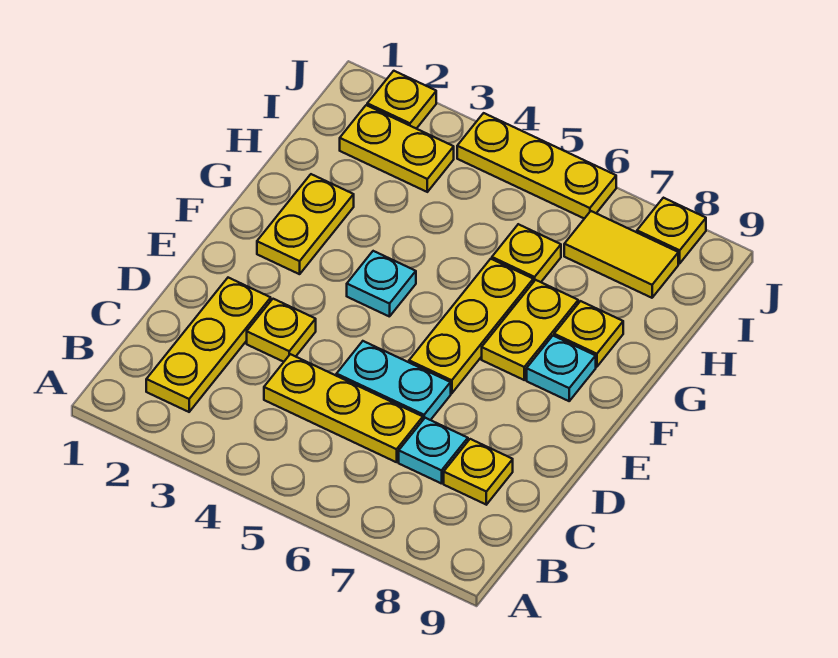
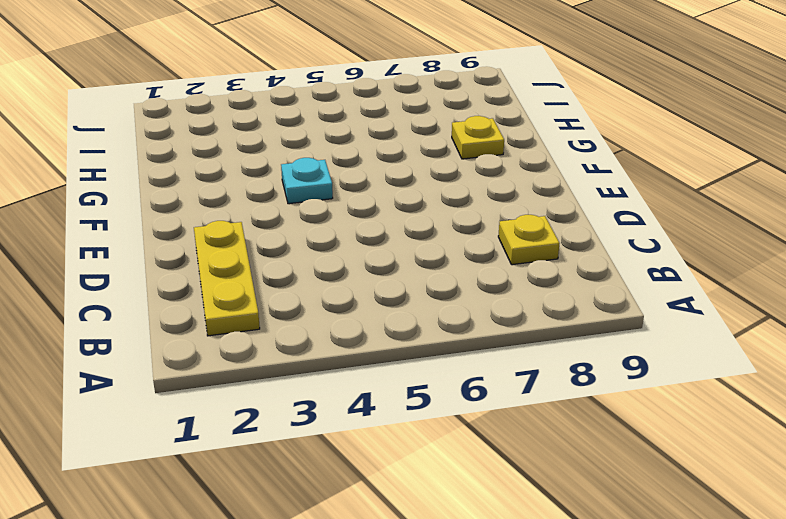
none -> yellow 1x3 plate [264,354,423,462]
none -> cyan 1x1 plate [399,418,468,484]
none -> yellow 1x1 plate [247,299,316,362]

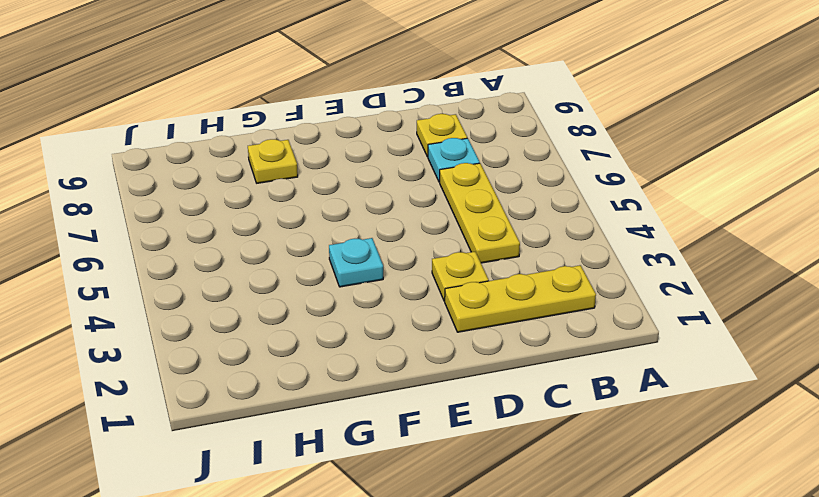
none -> cyan 1x2 plate [336,341,451,420]
none -> yellow 1x3 plate [409,259,533,393]
none -> yellow 1x2 plate [257,174,354,274]

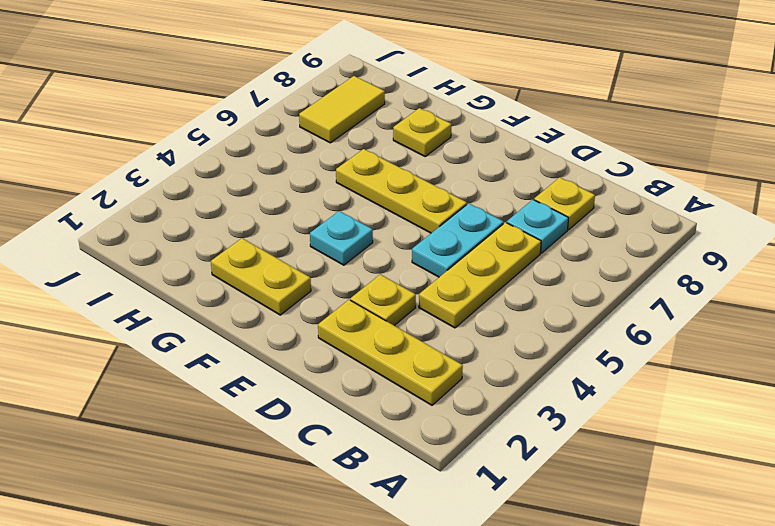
none -> yellow 1x2 plate [482,280,578,380]
none -> cyan 1x1 plate [527,336,596,401]
none -> yellow 1x1 plate [492,224,561,282]

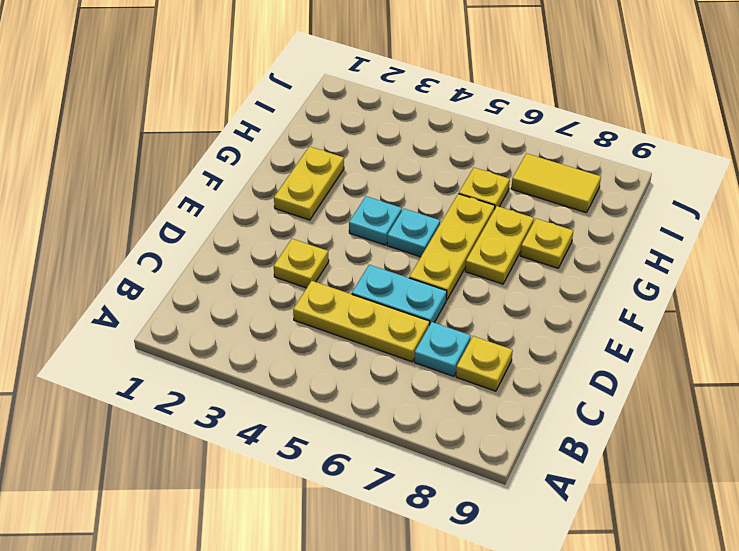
cyan 1x1 plate [387,209,440,257] -> cyan 1x1 plate moved to [527,336,596,401]
none -> yellow 1x3 plate [146,278,271,412]
none -> yellow 1x2 plate [340,105,454,192]
none -> yellow 1x1 plate [367,71,436,129]

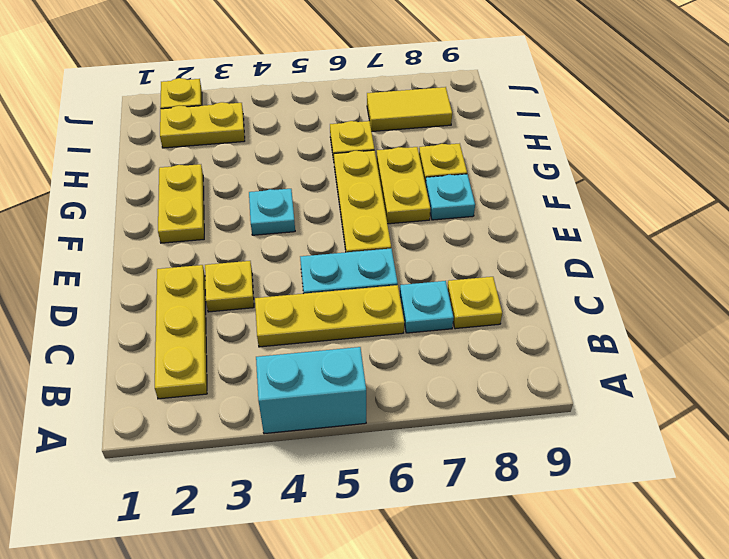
cyan 1x2 brick [256,347,366,434] -> none
none -> yellow 1x3 plate [457,113,616,219]
none -> yellow 1x1 plate [637,198,706,263]

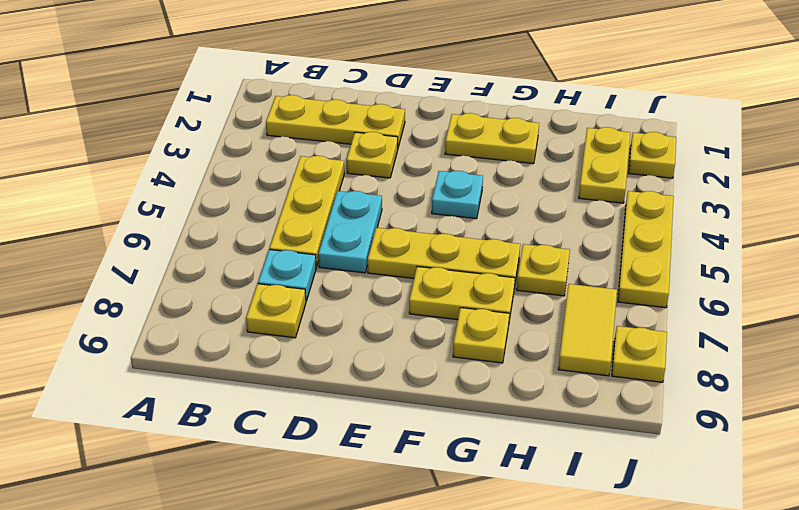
none -> cyan 1x1 plate [527,336,596,401]

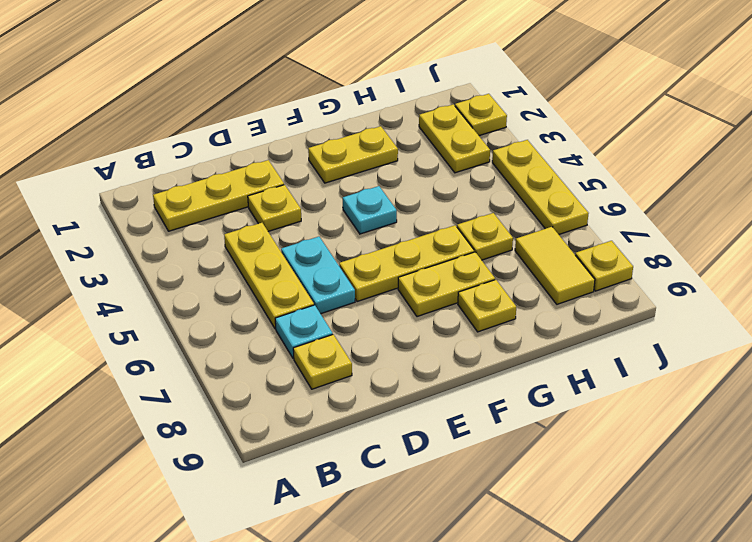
none -> cyan 1x1 plate [527,336,596,401]

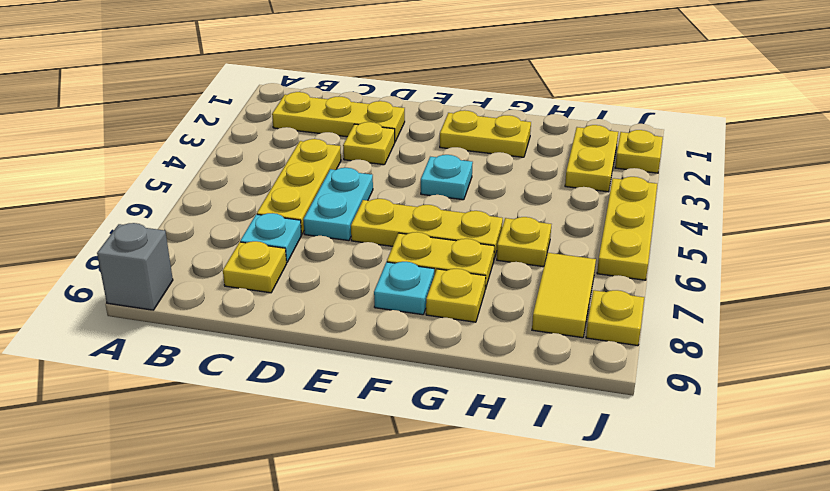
grey 1x1 brick [97,223,173,310] -> none

